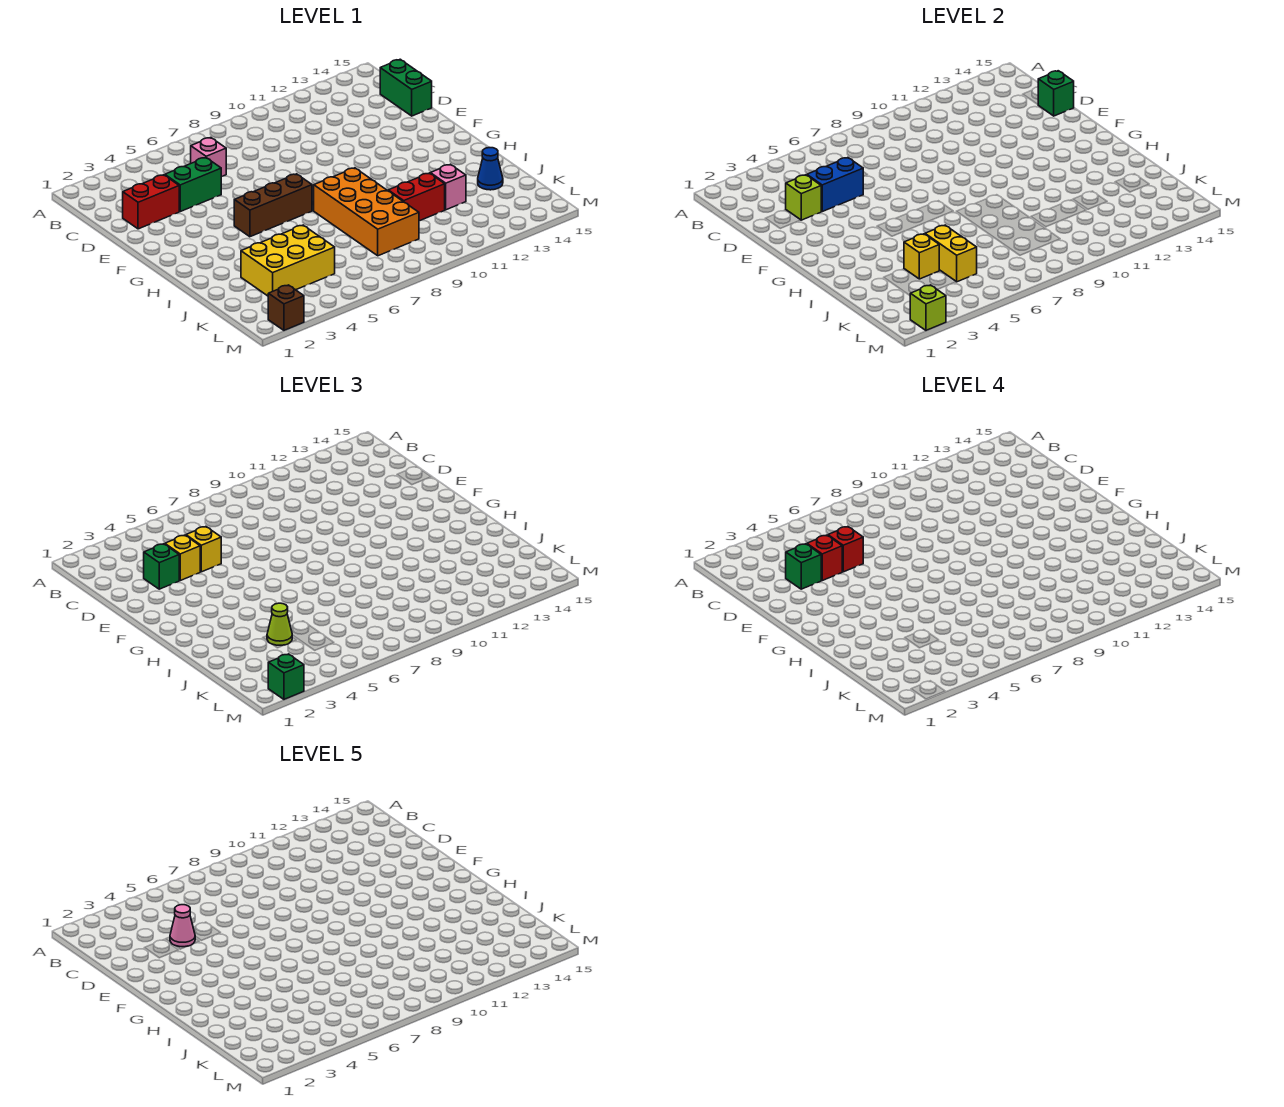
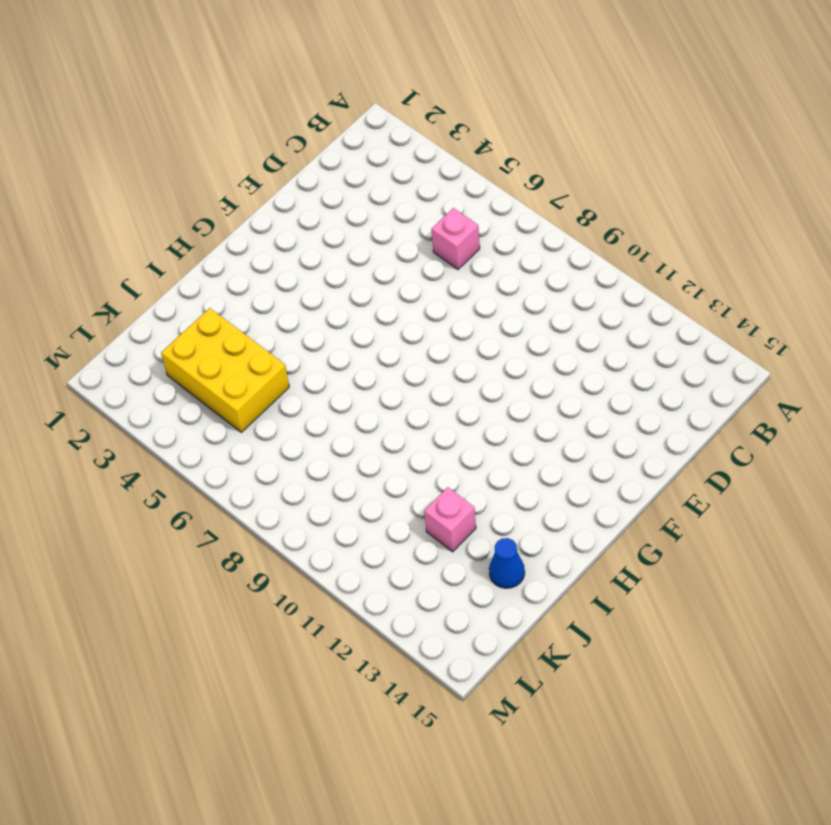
none -> green 1x2 brick [380,59,432,116]
none -> red 1x2 brick [123,175,179,229]
none -> green 1x2 brick [165,158,221,211]

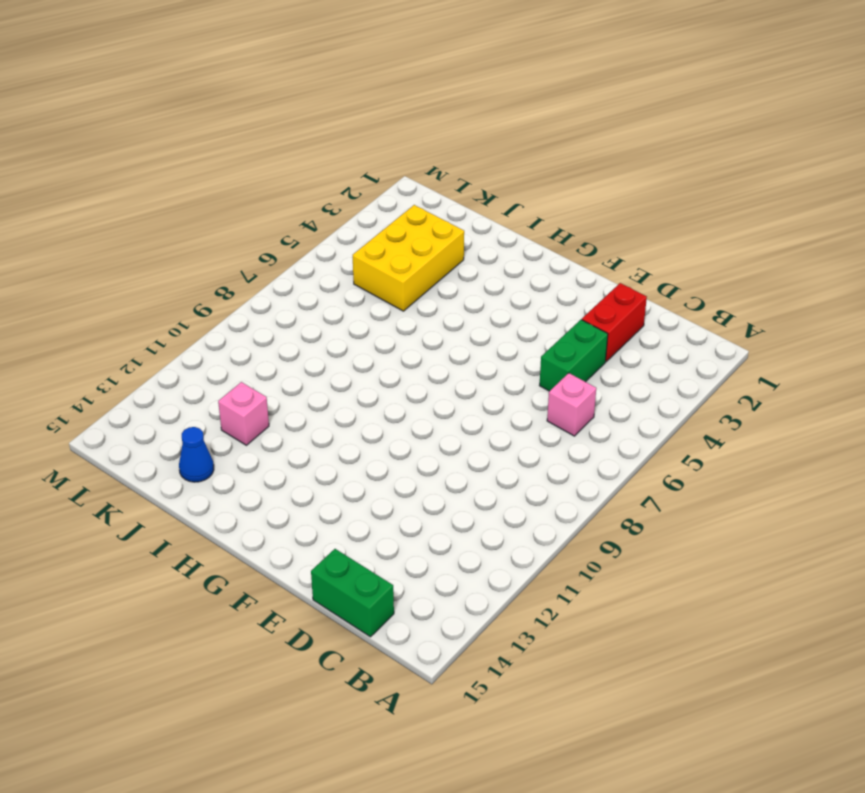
none -> brown 1x3 brick [234,174,312,237]
none -> orange 2x4 brick [314,168,419,256]
none -> red 1x2 brick [388,173,445,221]

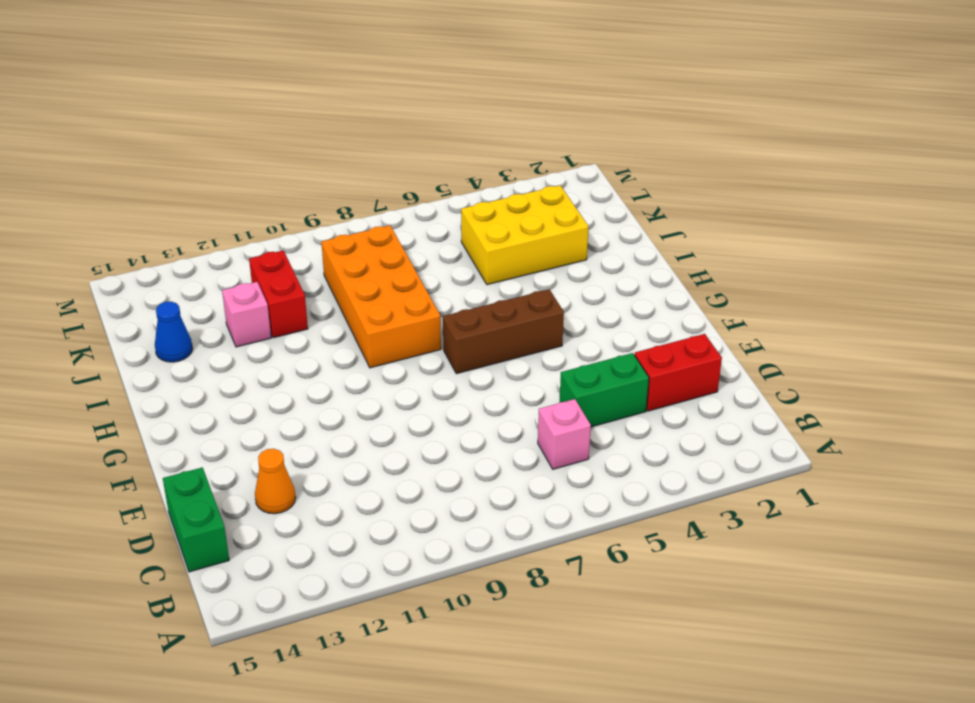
orange 1x1 cone [255,449,296,514] -> none
red 1x2 brick [249,250,308,338] -> red 1x2 brick turned to [388,173,445,221]
none -> brown 1x1 brick [268,285,304,331]
none -> lime 1x1 brick [786,175,821,220]
none -> blue 1x2 brick [807,158,864,211]

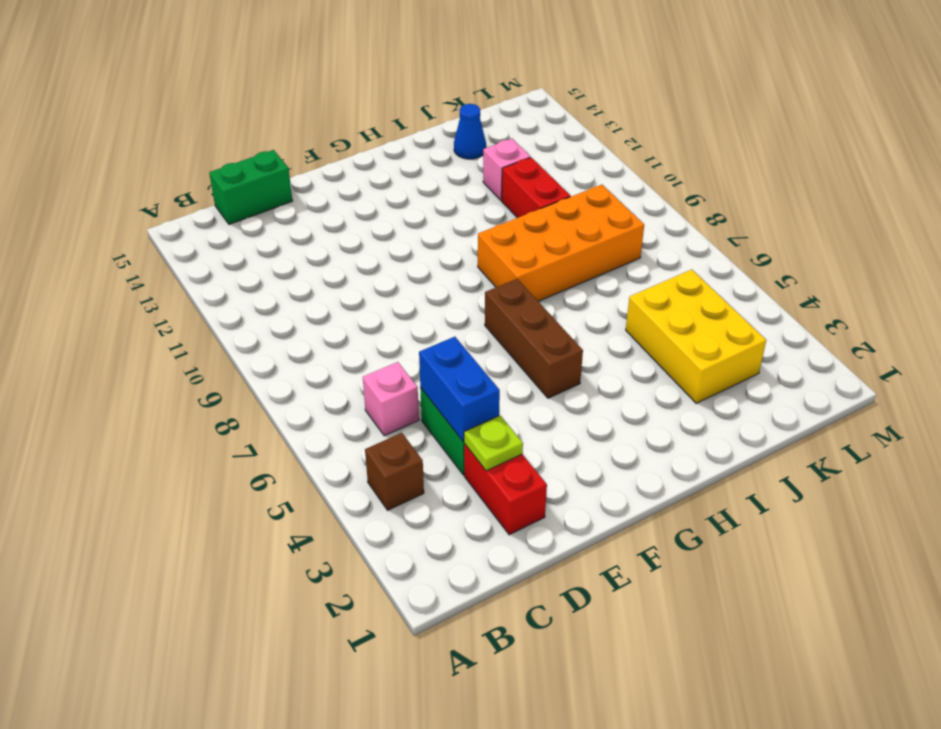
brown 1x1 brick [365,433,424,510] -> brown 1x1 brick moved to [268,285,304,331]
lime 1x1 plate [464,416,523,471] -> lime 1x1 brick [786,175,821,220]
none -> green 1x1 brick [1038,71,1074,116]
none -> yellow 1x1 brick [904,234,939,279]
none -> yellow 1x2 brick [925,225,977,282]

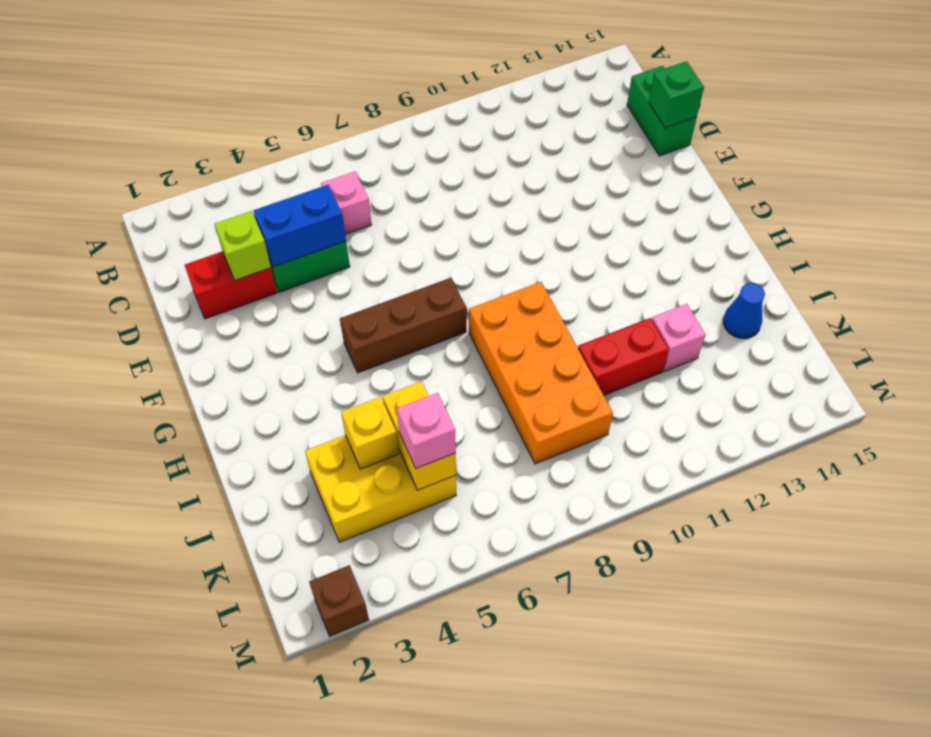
pink 1x1 brick [397,393,456,468] -> none
none -> lime 1x1 brick [910,285,946,331]
none -> green 1x1 brick [144,544,179,589]
none -> yellow 1x1 brick [165,535,200,580]

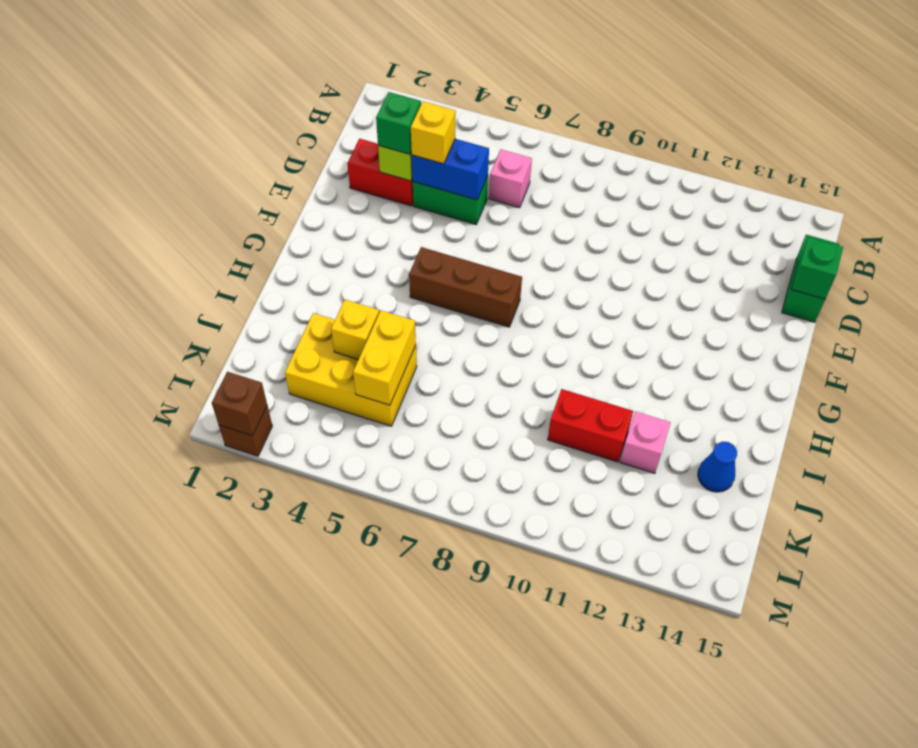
brown 1x1 brick [212,372,267,436] -> lime 1x1 brick [910,285,946,331]
none -> orange 2x4 brick [314,168,419,256]
none -> yellow 1x1 brick [186,527,221,572]
none -> lime 1x1 cone [267,603,292,645]

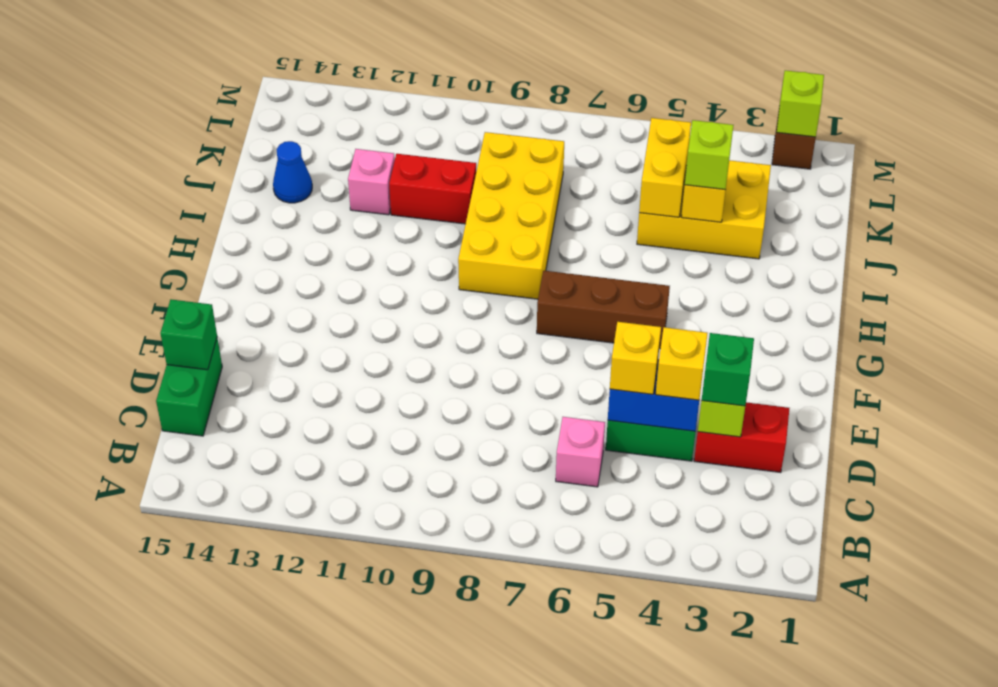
yellow 2x4 brick [458,132,564,299] -> orange 2x4 brick [314,168,419,256]
lime 1x1 brick [685,120,733,190] -> lime 1x1 cone [267,603,292,645]
none -> green 1x1 brick [268,654,304,700]
none -> green 1x1 brick [786,544,821,589]
none -> red 1x1 brick [807,535,842,580]

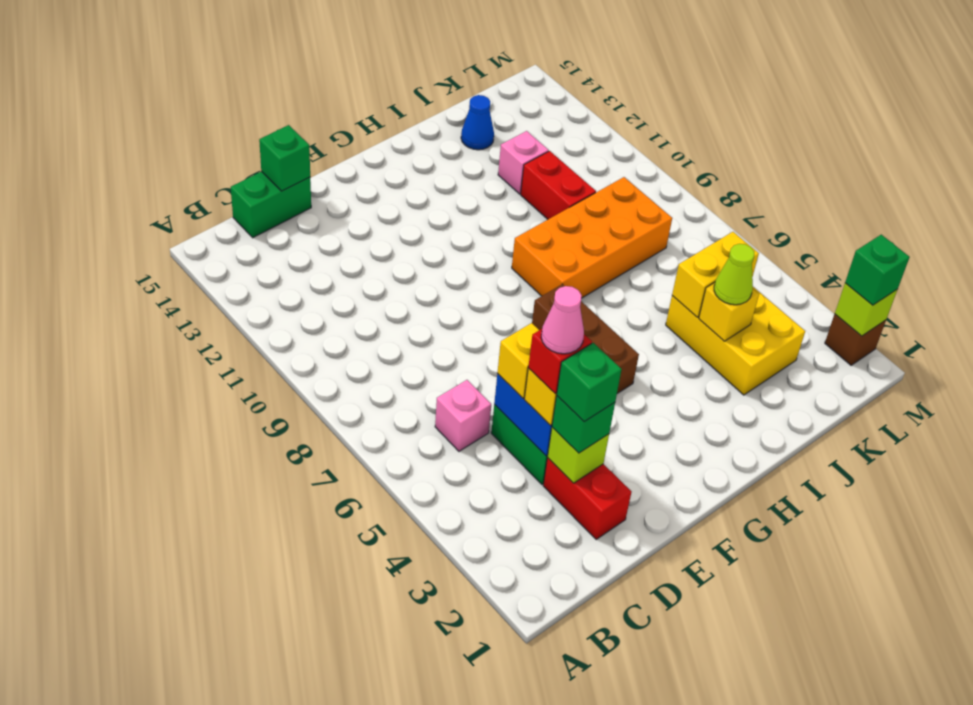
none -> red 1x1 brick [828,527,863,572]

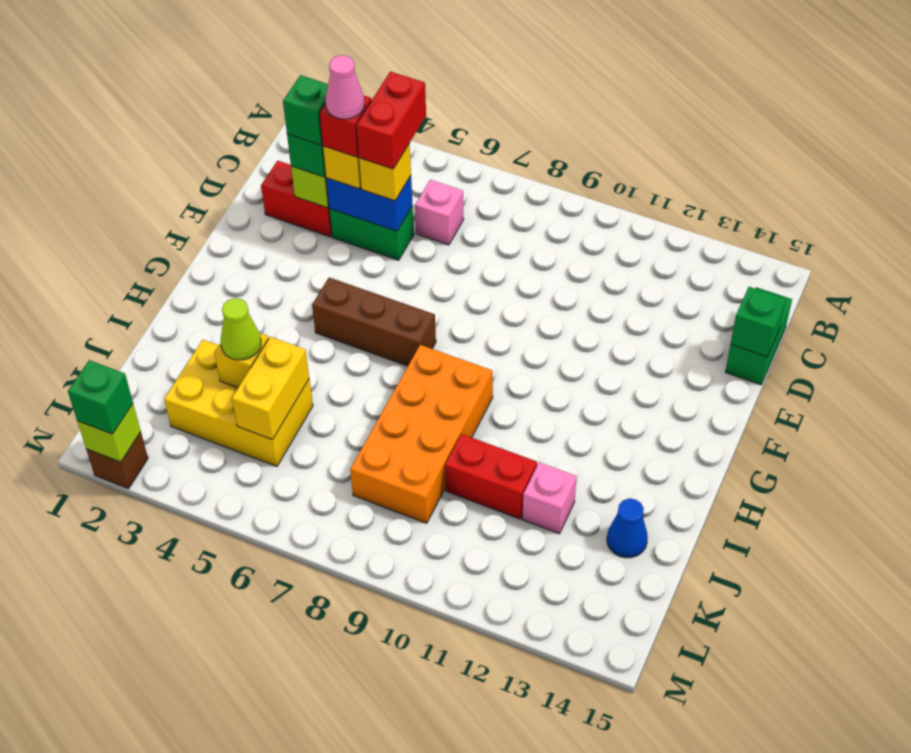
red 1x2 brick [356,72,426,169] -> red 1x1 brick [828,527,863,572]

